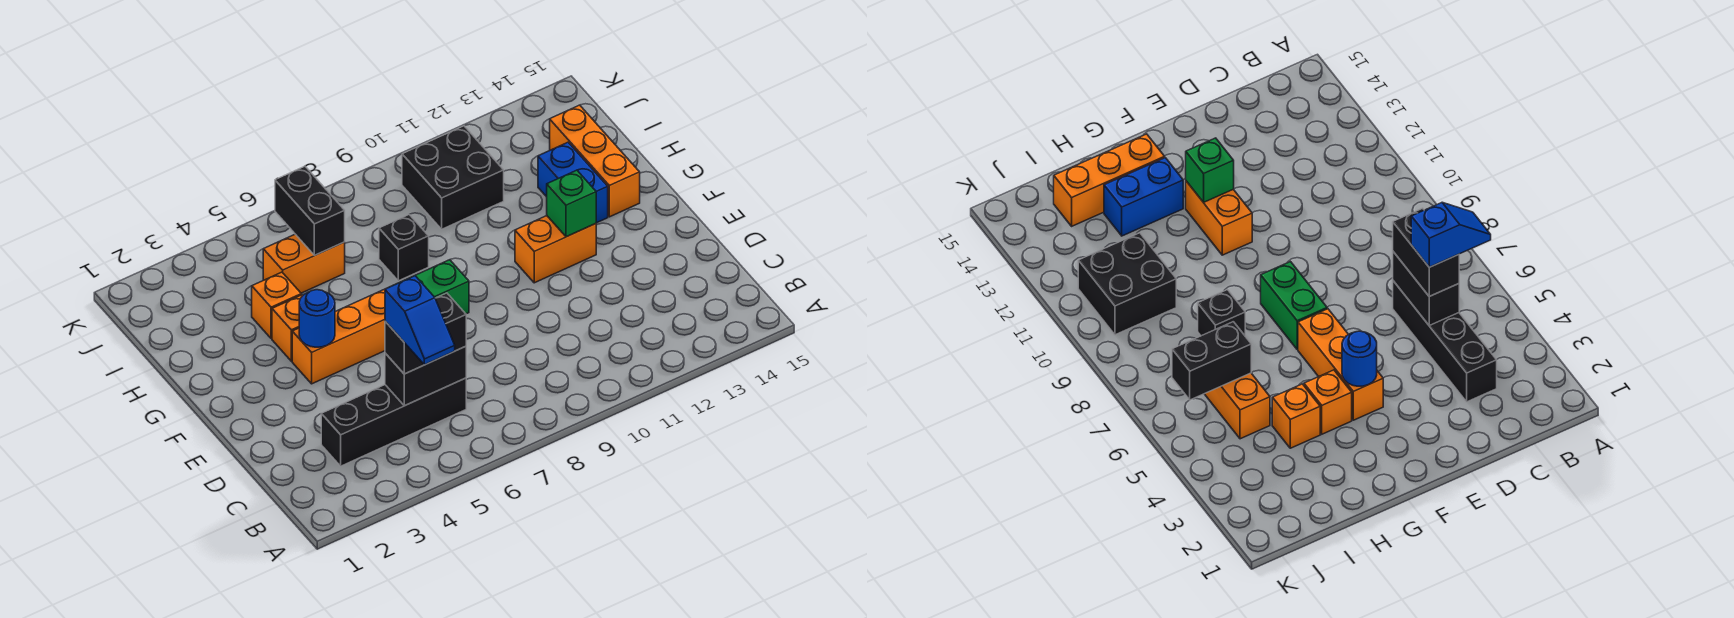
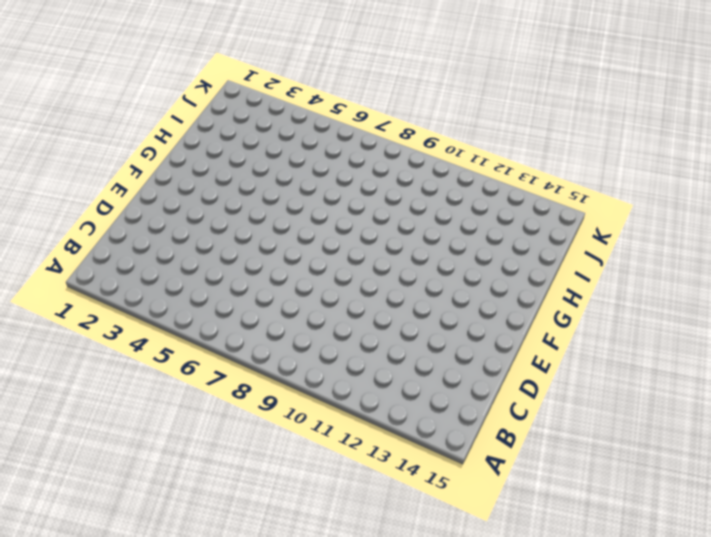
none -> black 1x4 brick [321,378,466,466]
none -> orange 1x3 brick [292,289,385,384]
none -> green 1x2 brick [415,260,469,314]

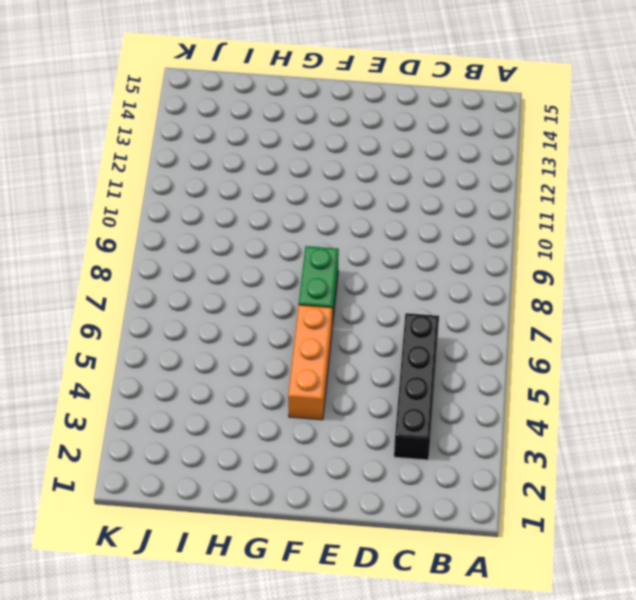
none -> orange 1x2 brick [515,216,596,283]
none -> orange 1x1 brick [272,295,303,361]
none -> blue 1x2 brick [538,142,608,223]

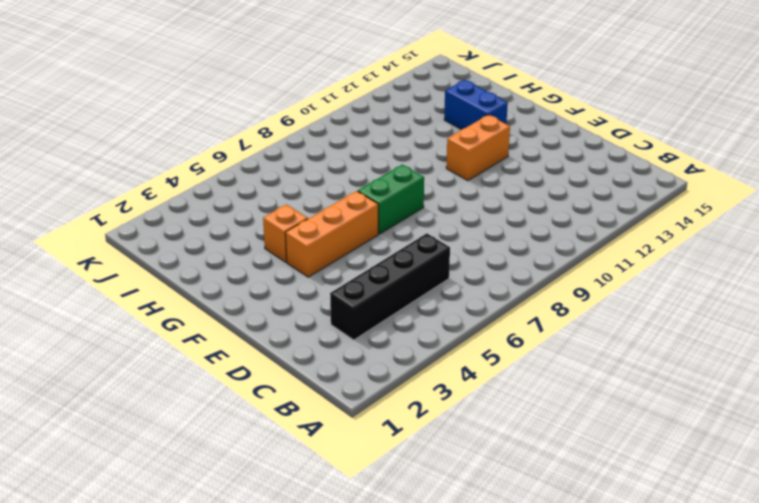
none -> orange 1x3 brick [550,105,640,217]
none -> orange 1x1 brick [252,272,301,339]
none -> black 1x1 brick [379,215,429,281]

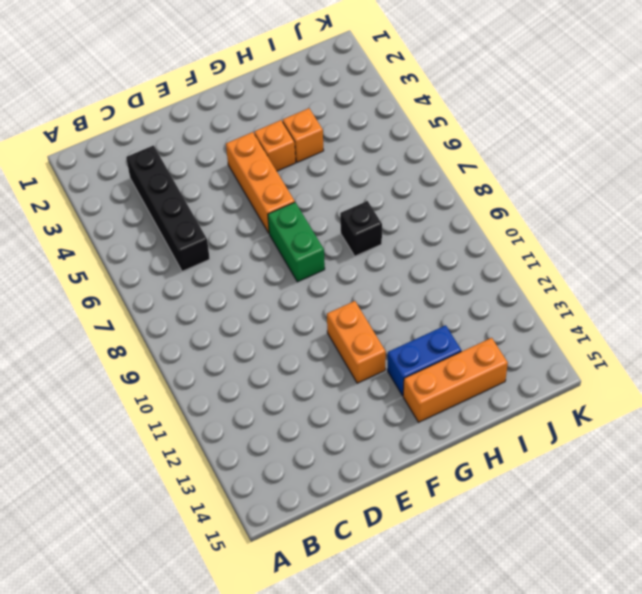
none -> orange 1x2 brick [263,234,345,293]
none -> black 2x2 brick [402,126,504,229]
none -> black 1x2 brick [385,346,466,406]

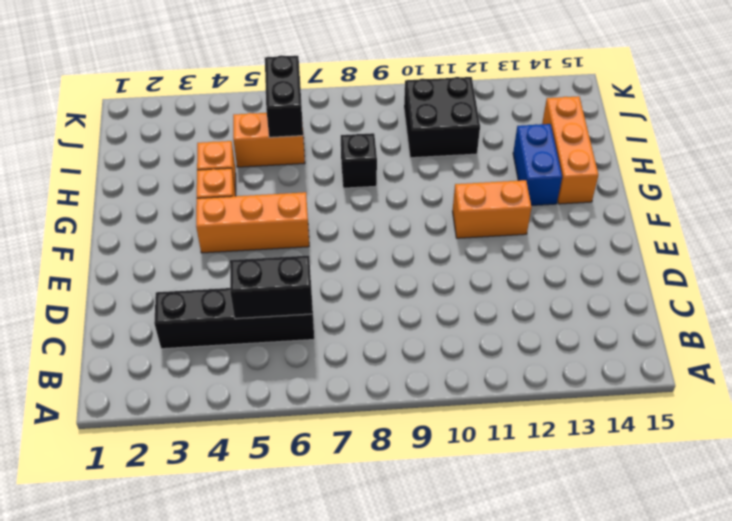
none -> green 1x2 brick [415,260,469,314]
none -> blue 1x1 round brick [299,290,335,347]
none -> green 1x1 brick [547,170,596,237]

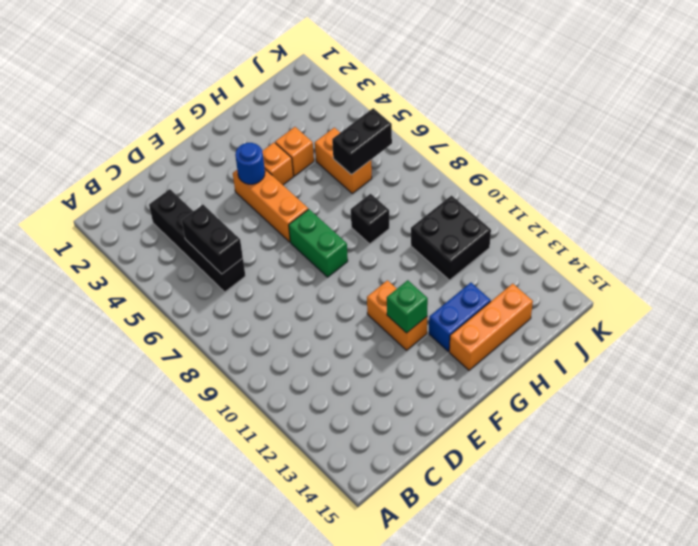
none -> black 1x2 brick [385,293,466,374]
none -> blue 1x2 slope [385,276,455,365]

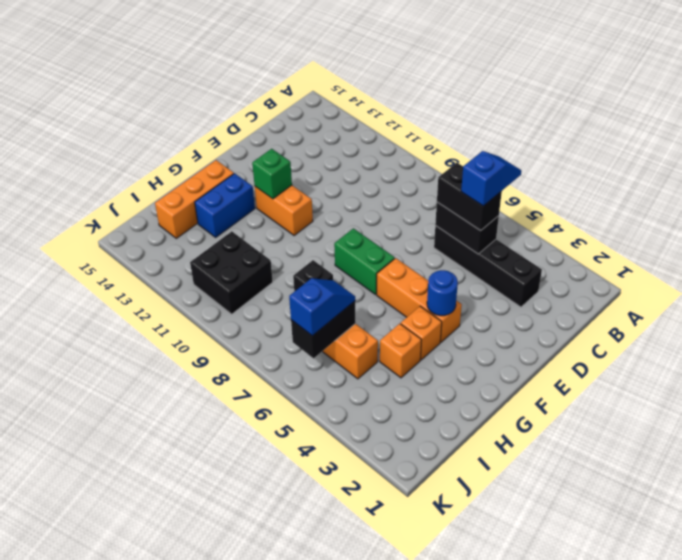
blue 1x2 slope [289,278,355,336] -> none

